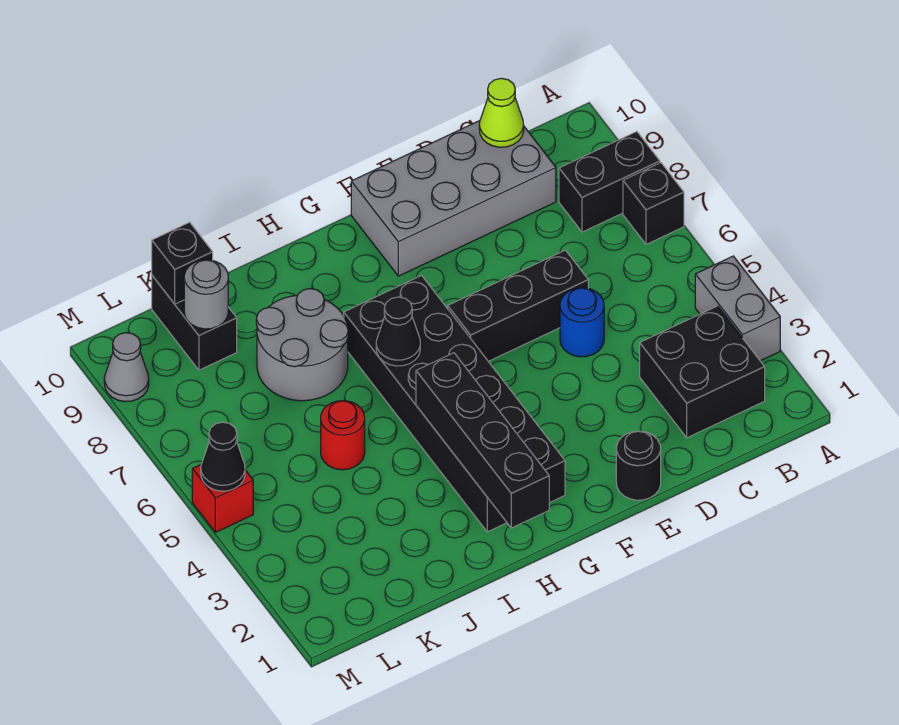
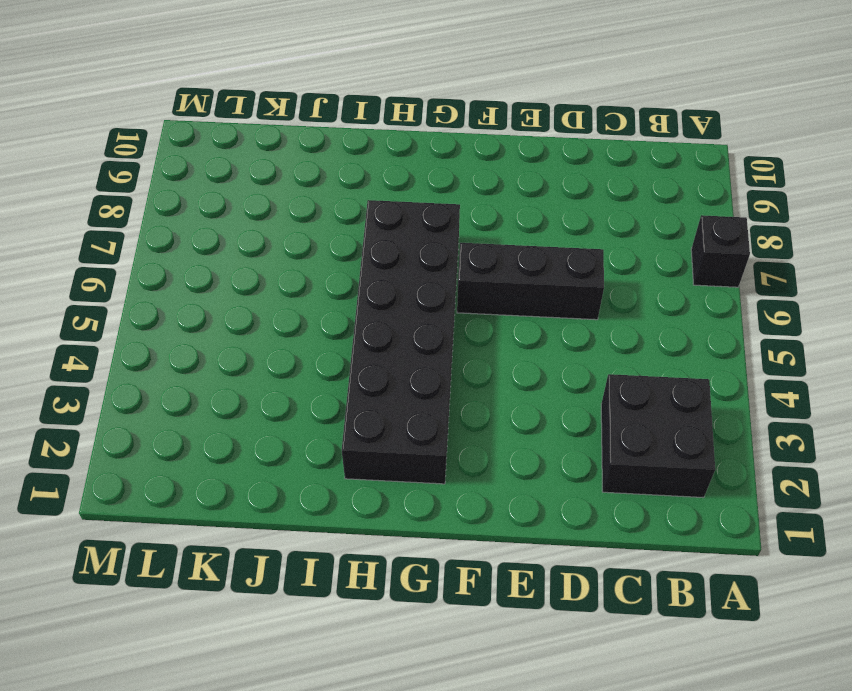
none -> grey 1x2 brick [695,256,780,361]
none -> black 1x2 brick [559,132,660,232]
none -> grey 2x4 brick [351,121,556,276]

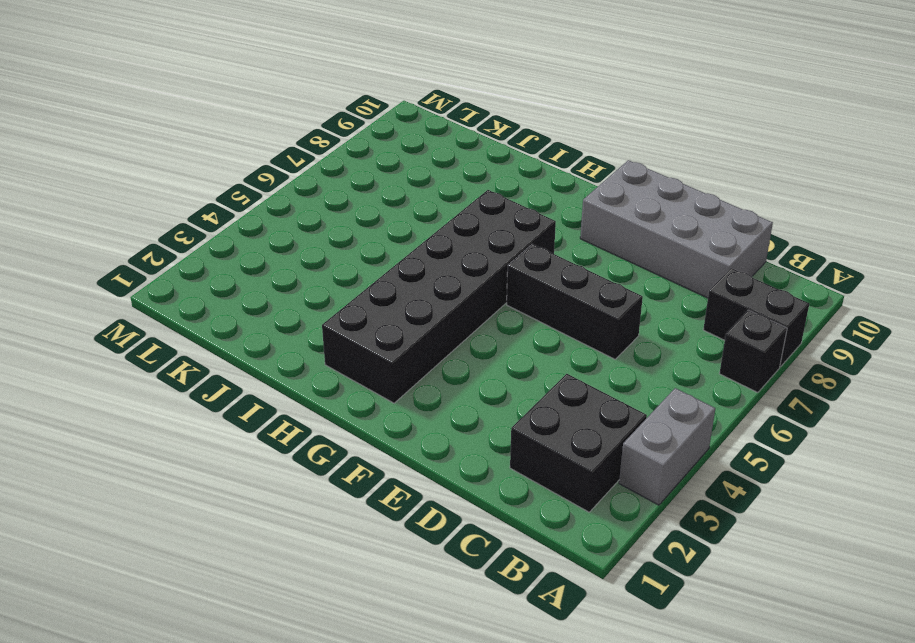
none -> blue 1x1 round brick [560,288,604,357]
none -> black 1x1 round brick [616,431,661,500]
none -> grey 2x2 round brick [256,289,348,401]

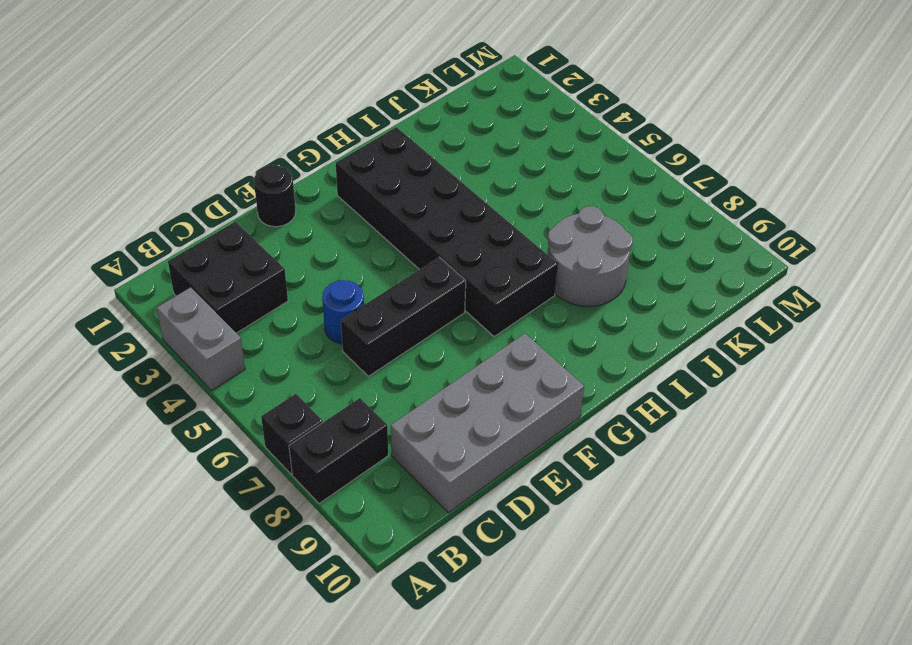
none -> red 1x1 round brick [321,401,365,470]
none -> black 1x2 brick [152,276,237,370]
none -> red 1x1 brick [192,465,253,532]

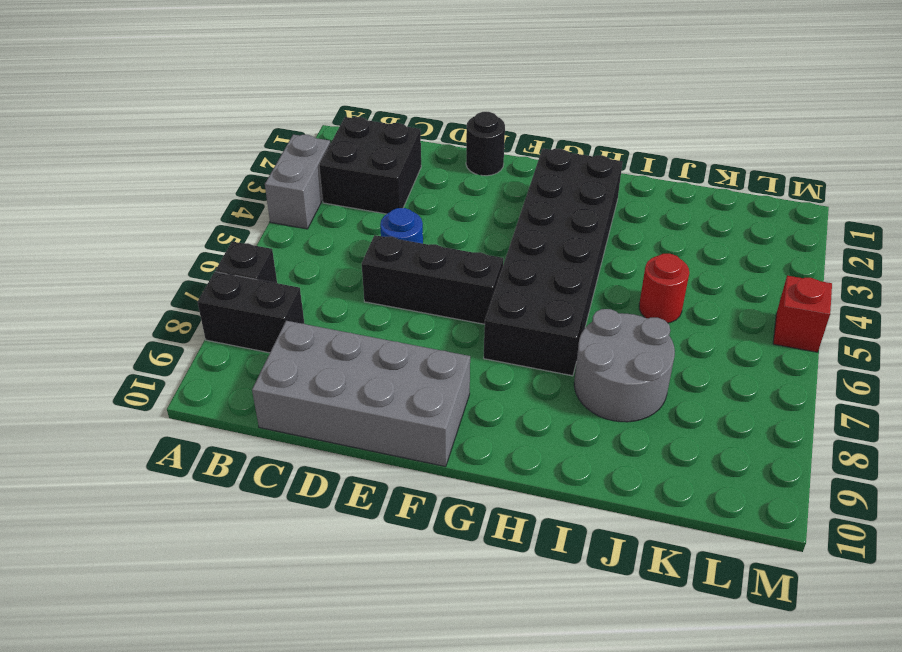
none -> black 1x2 brick [152,276,237,370]
none -> grey 1x1 cone [104,333,149,402]
none -> lime 1x1 cone [479,78,524,147]

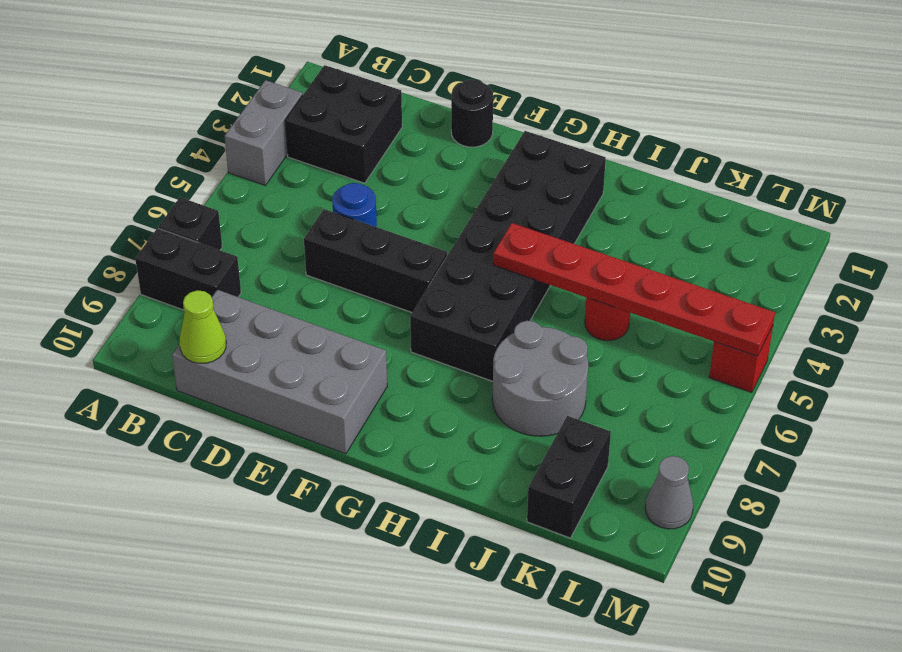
red 1x6 plate [493,223,775,356] -> black 1x1 cone [201,422,245,491]
none -> black 1x4 brick [416,353,549,528]
none -> black 1x1 cone [376,297,420,366]
none -> grey 1x1 round brick [184,260,228,329]

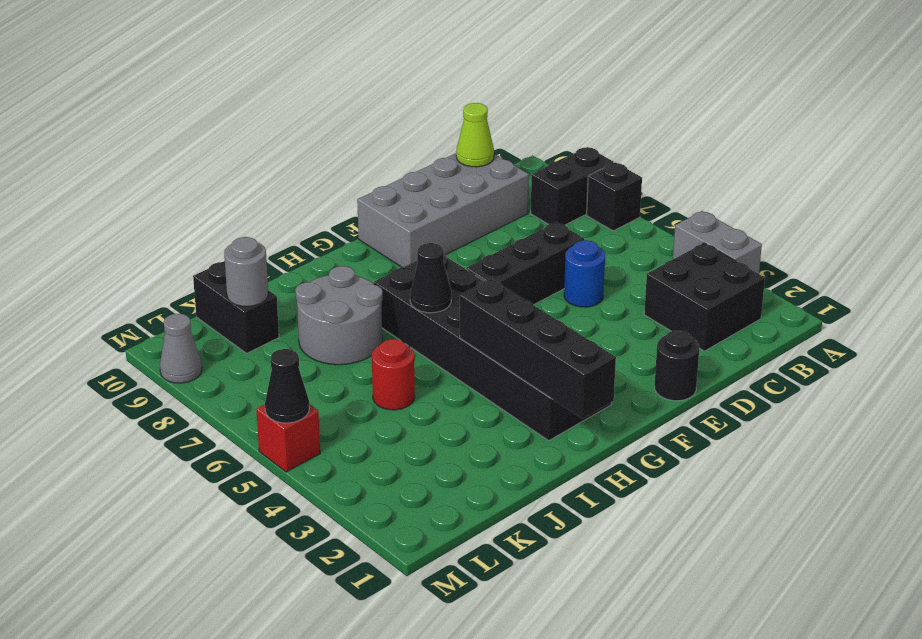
none -> black 1x1 brick [152,222,213,304]

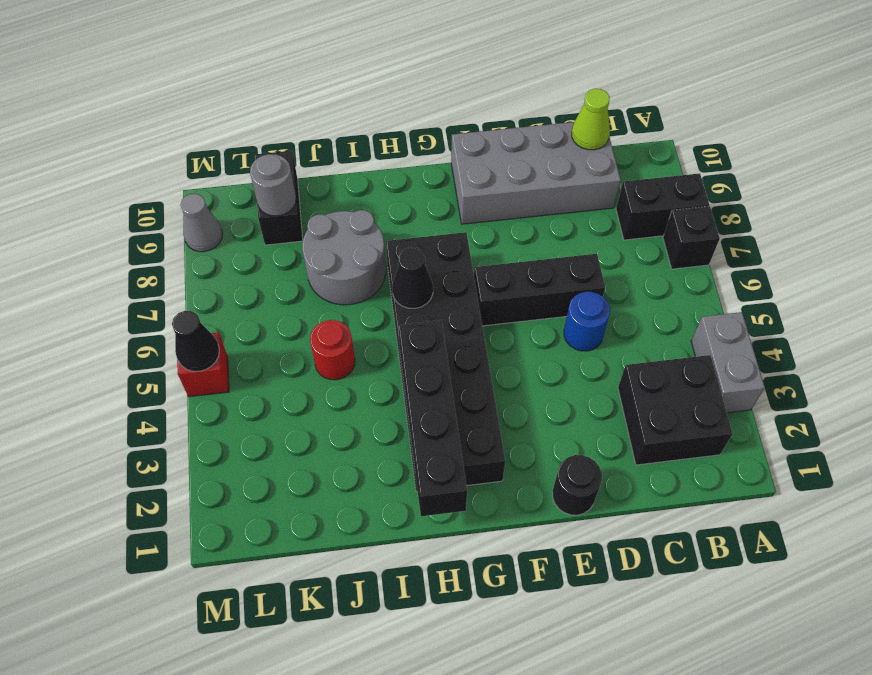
none -> black 1x1 brick [152,222,213,304]

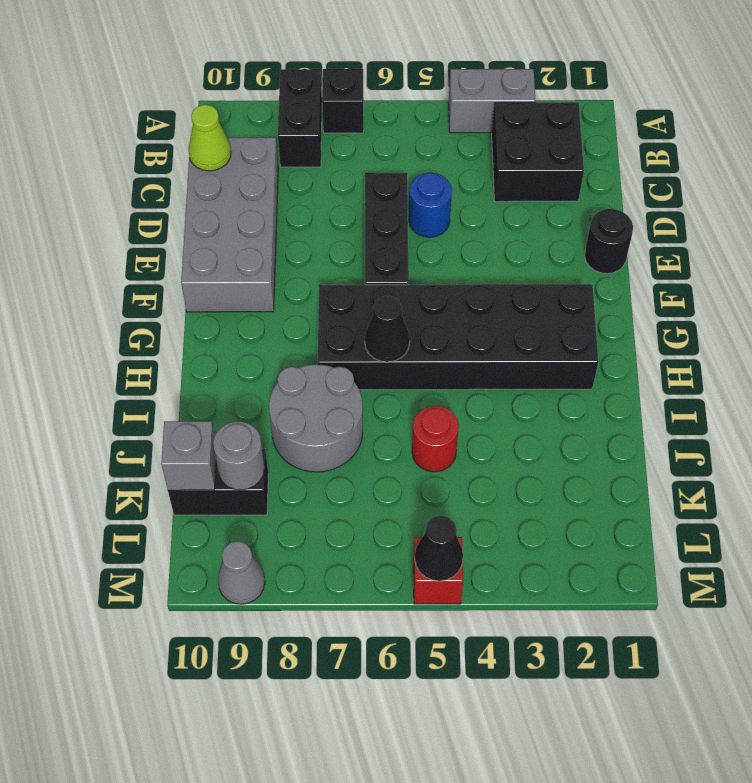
grey 1x1 brick [161,421,216,490] -> black 1x1 brick [152,222,213,304]
none -> black 1x4 brick [416,353,549,528]

